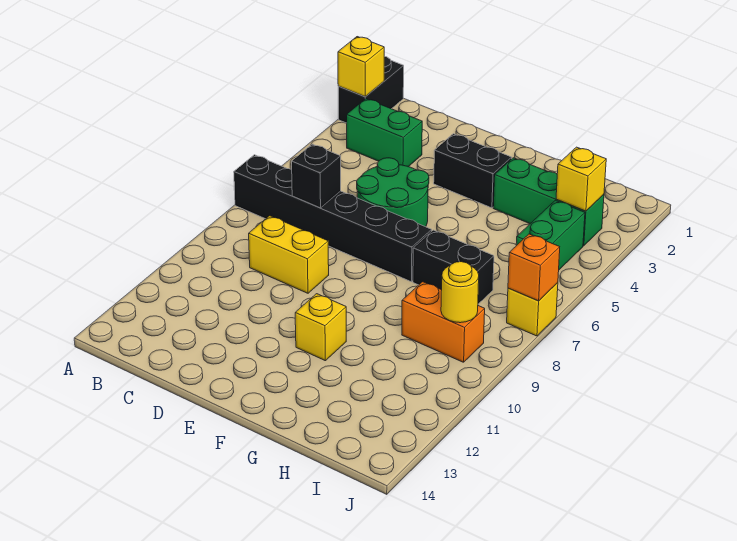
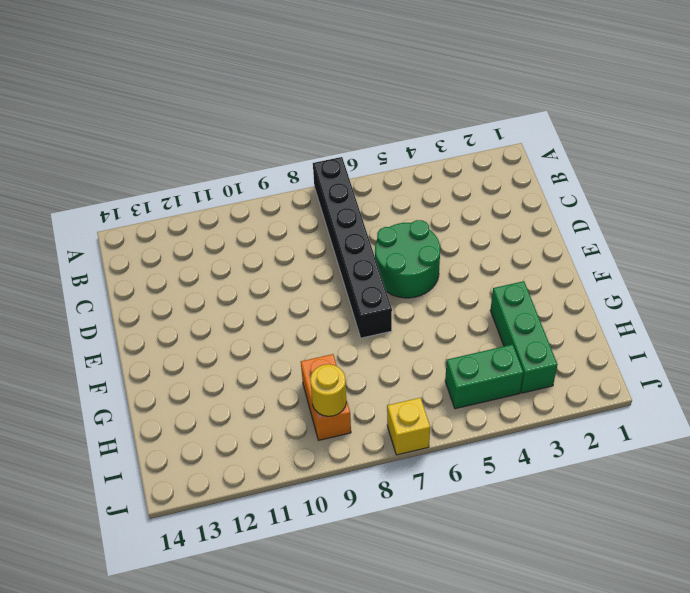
none -> black 1x2 brick [338,56,404,123]
none -> green 1x2 brick [347,99,422,167]
none -> yellow 1x2 brick [249,216,329,293]

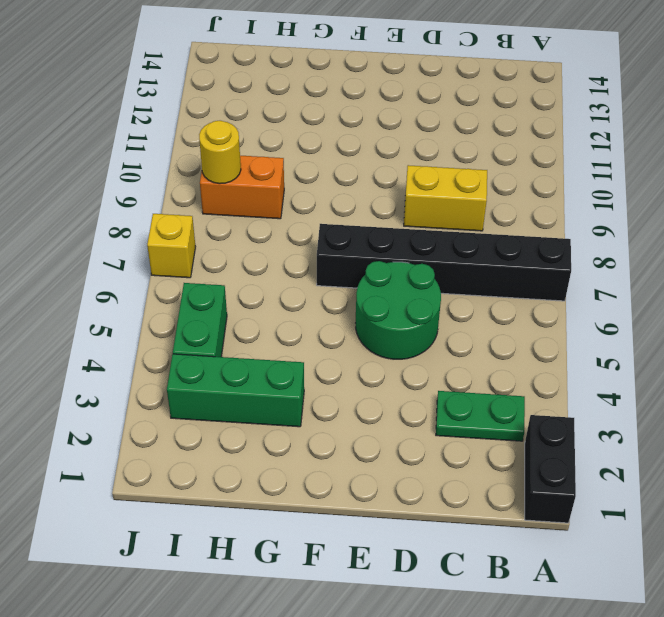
green 1x2 plate [436,391,525,441] -> green 1x2 brick [347,99,422,167]
none -> black 1x2 brick [434,134,512,208]
none -> yellow 1x1 brick [295,294,346,361]
none -> black 1x2 brick [413,230,494,304]

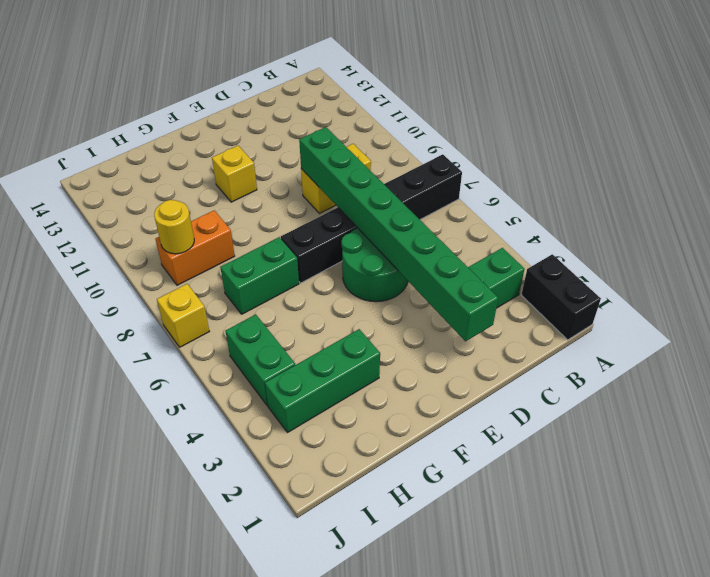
green 1x8 brick [299,127,498,341] -> none
green 1x2 brick [220,237,299,314] -> black 1x2 brick [413,230,494,304]
none -> black 1x2 brick [434,134,512,208]
none -> yellow 1x1 brick [338,37,384,97]
none -> black 1x1 brick [292,144,341,208]

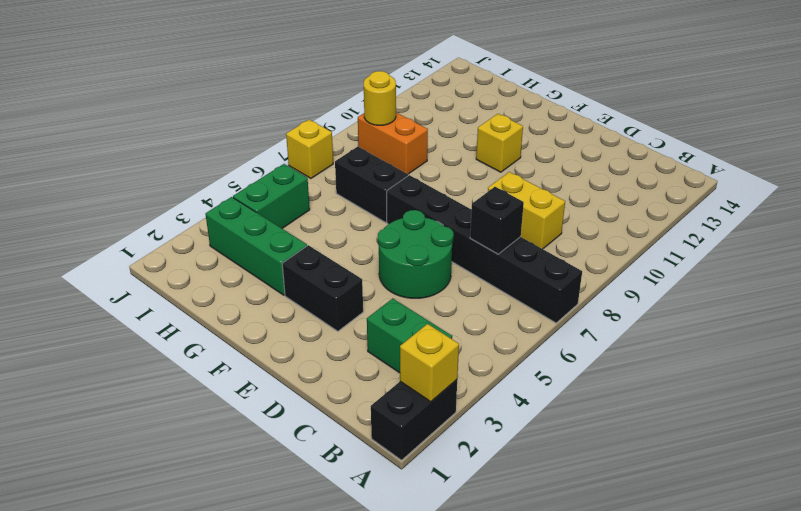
none -> yellow 1x1 brick [556,147,606,211]
none -> orange 1x1 brick [508,234,560,301]

